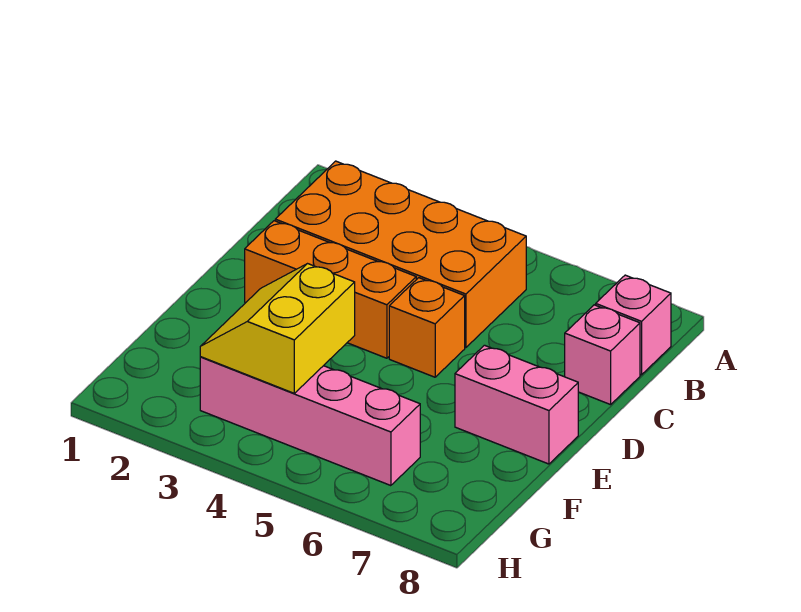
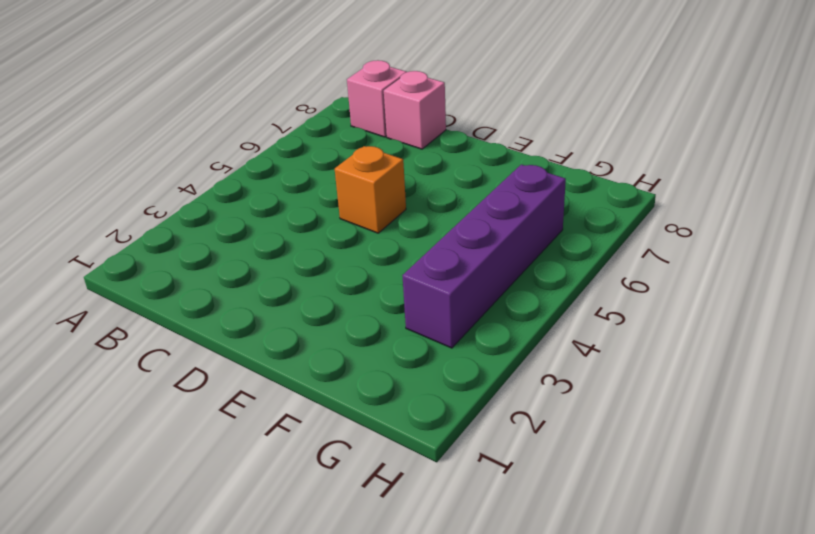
purple 1x4 brick [402,164,566,348] -> pink 1x4 brick [200,357,420,486]
none -> orange 2x4 brick [275,161,526,348]
none -> orange 1x3 brick [245,221,416,358]

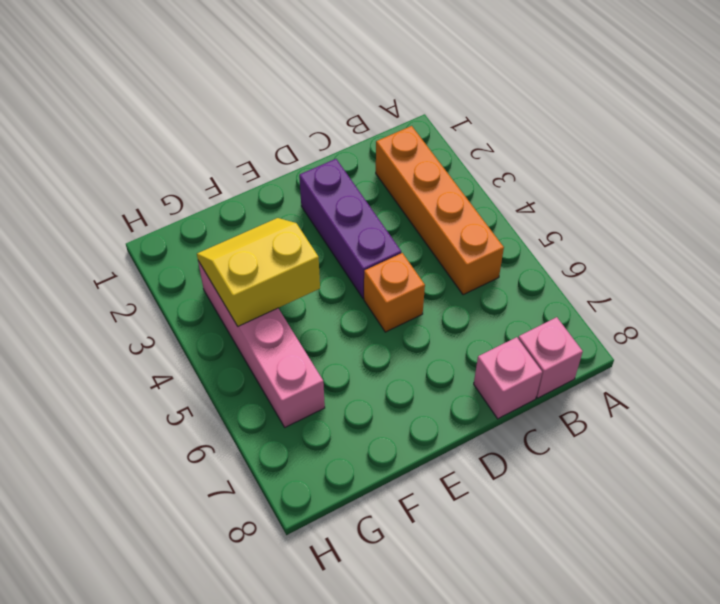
orange 1x4 brick [376,126,504,295] -> orange 2x4 brick [275,161,526,348]
purple 1x3 brick [299,159,401,299] -> orange 1x3 brick [245,221,416,358]
none -> pink 1x2 brick [455,345,578,464]

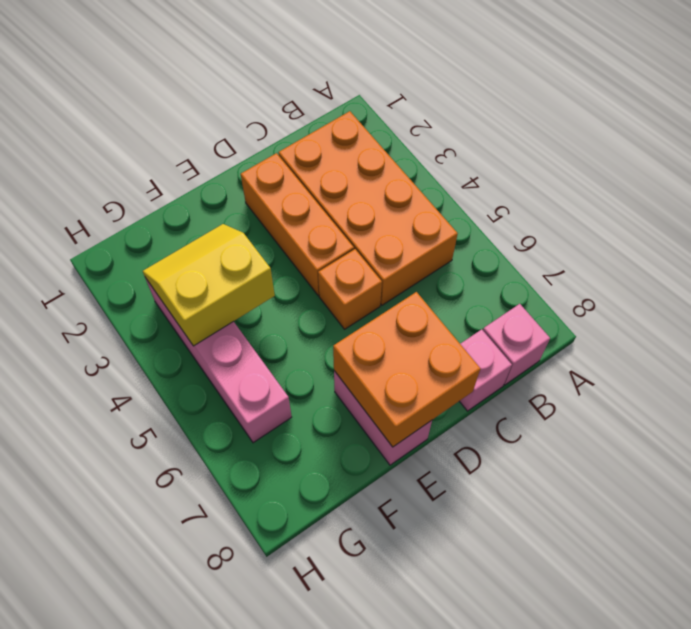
orange 2x2 brick [333,292,481,447] -> none

